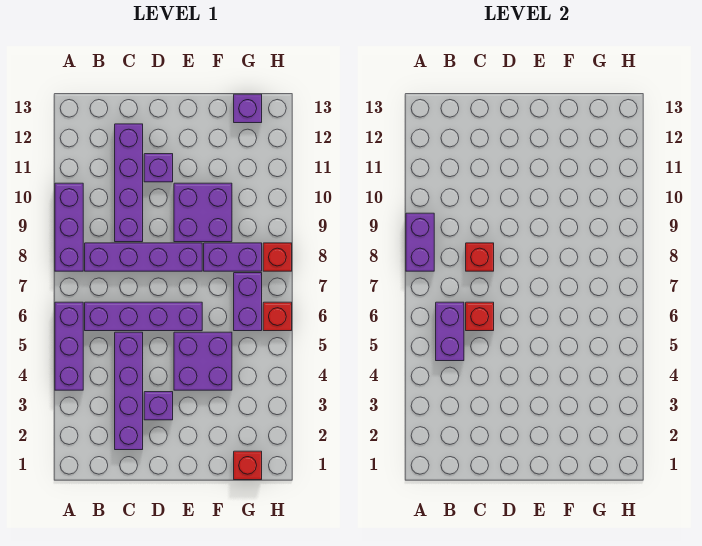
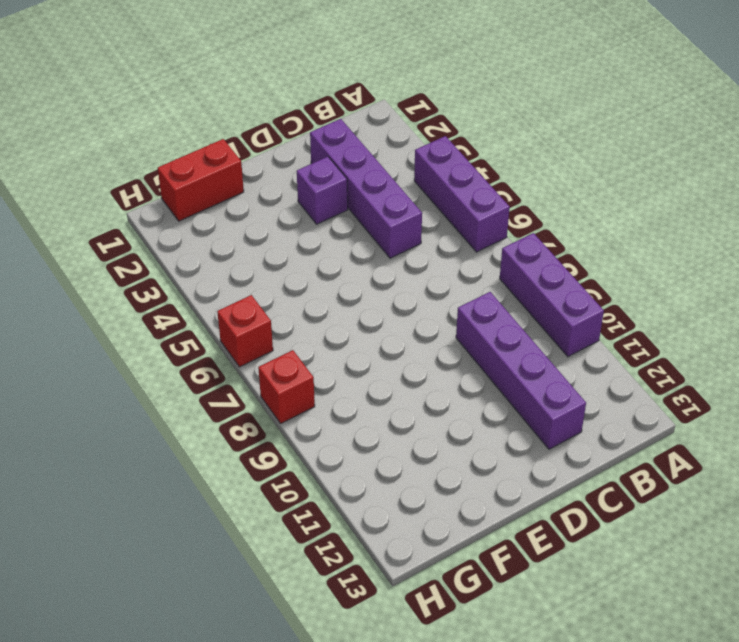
red 1x2 brick [158,139,244,221] -> red 1x1 brick [234,451,262,480]
none -> purple 1x4 brick [85,302,202,331]
none -> purple 1x4 brick [85,243,202,271]
none -> purple 1x1 brick [144,154,173,182]

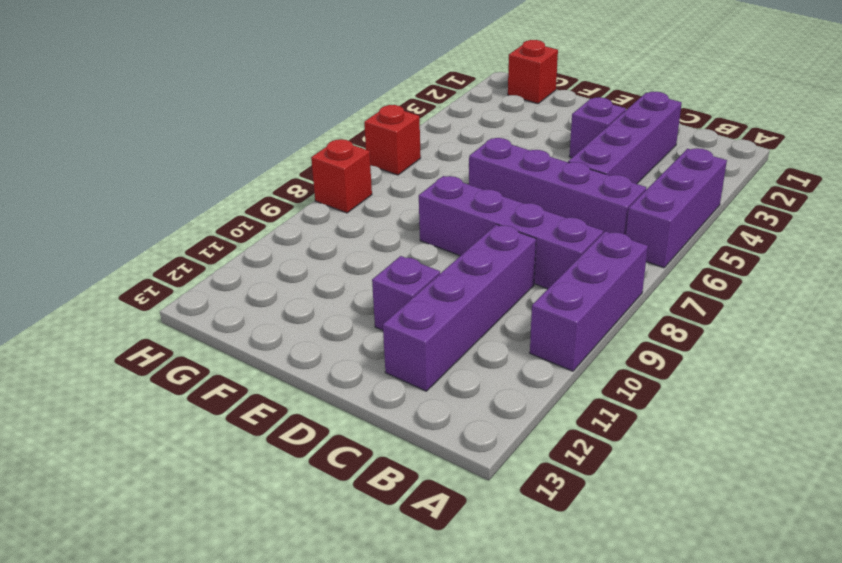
none -> purple 2x2 brick [174,332,232,390]
none -> purple 2x2 brick [174,183,232,242]
none -> purple 1x2 brick [204,243,262,271]

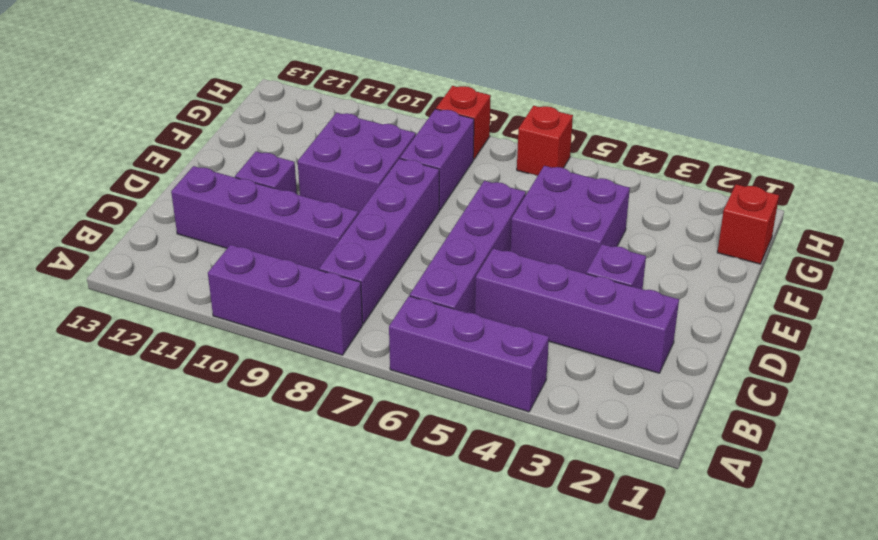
none -> purple 1x2 brick [234,273,262,331]
none -> purple 1x1 brick [234,94,262,123]
none -> purple 1x2 brick [406,213,434,271]

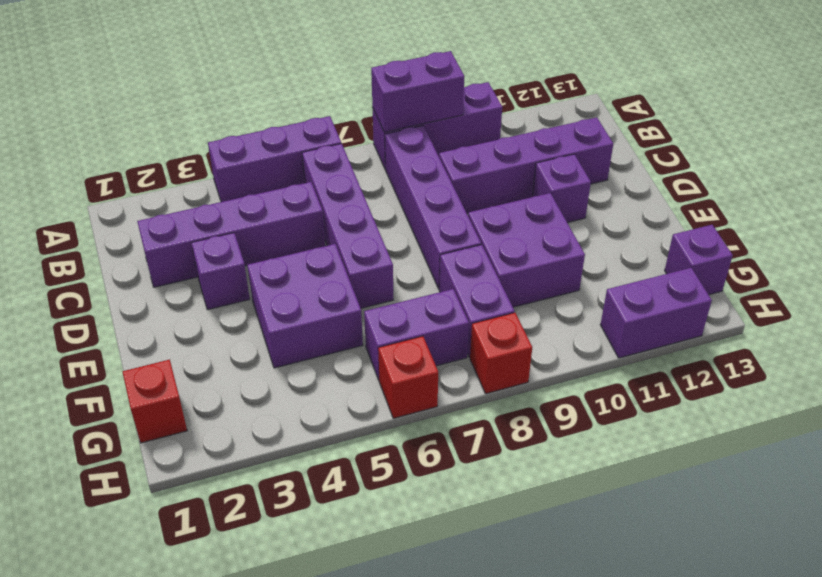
purple 1x2 brick [600,268,712,358] -> purple 1x2 brick moved to [436,302,464,361]
none -> red 1x1 brick [466,302,494,331]
none -> red 1x1 brick [466,243,494,271]

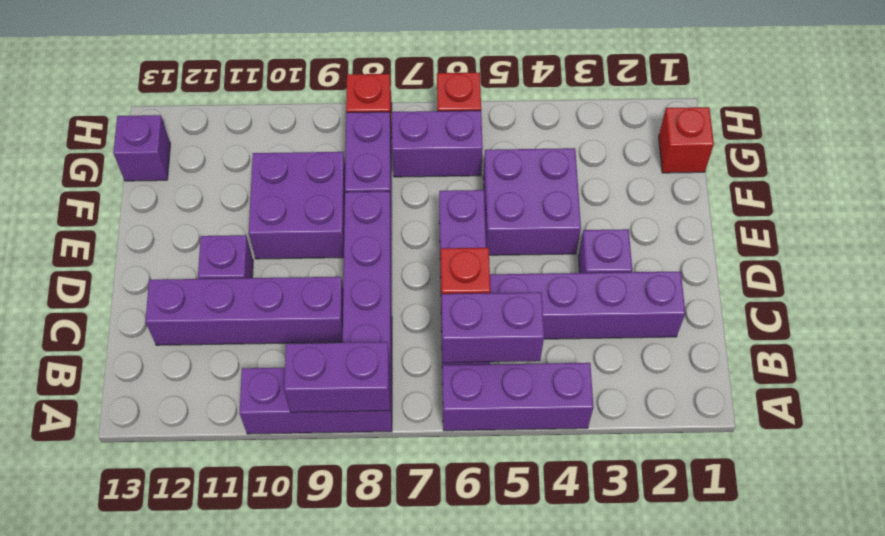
none -> red 1x1 brick [466,243,494,271]

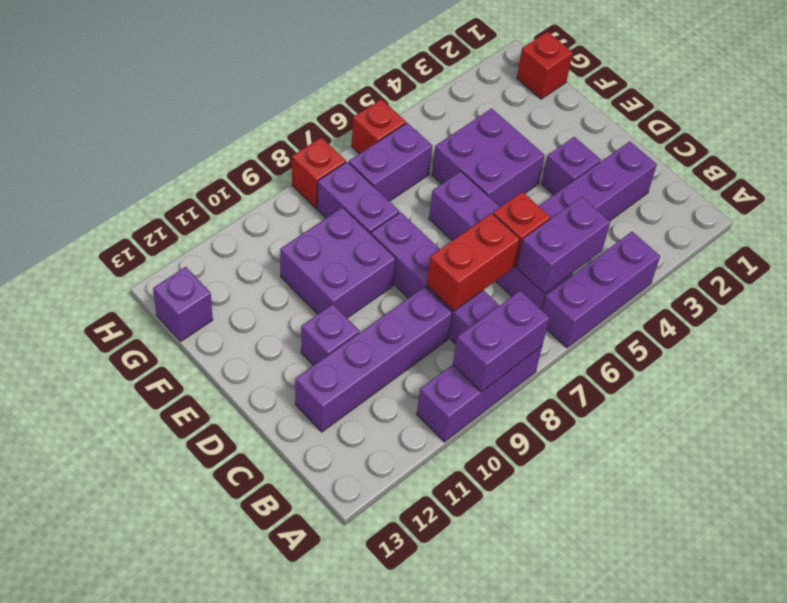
red 1x2 brick [427,213,520,311] -> red 1x1 brick [466,243,494,271]

